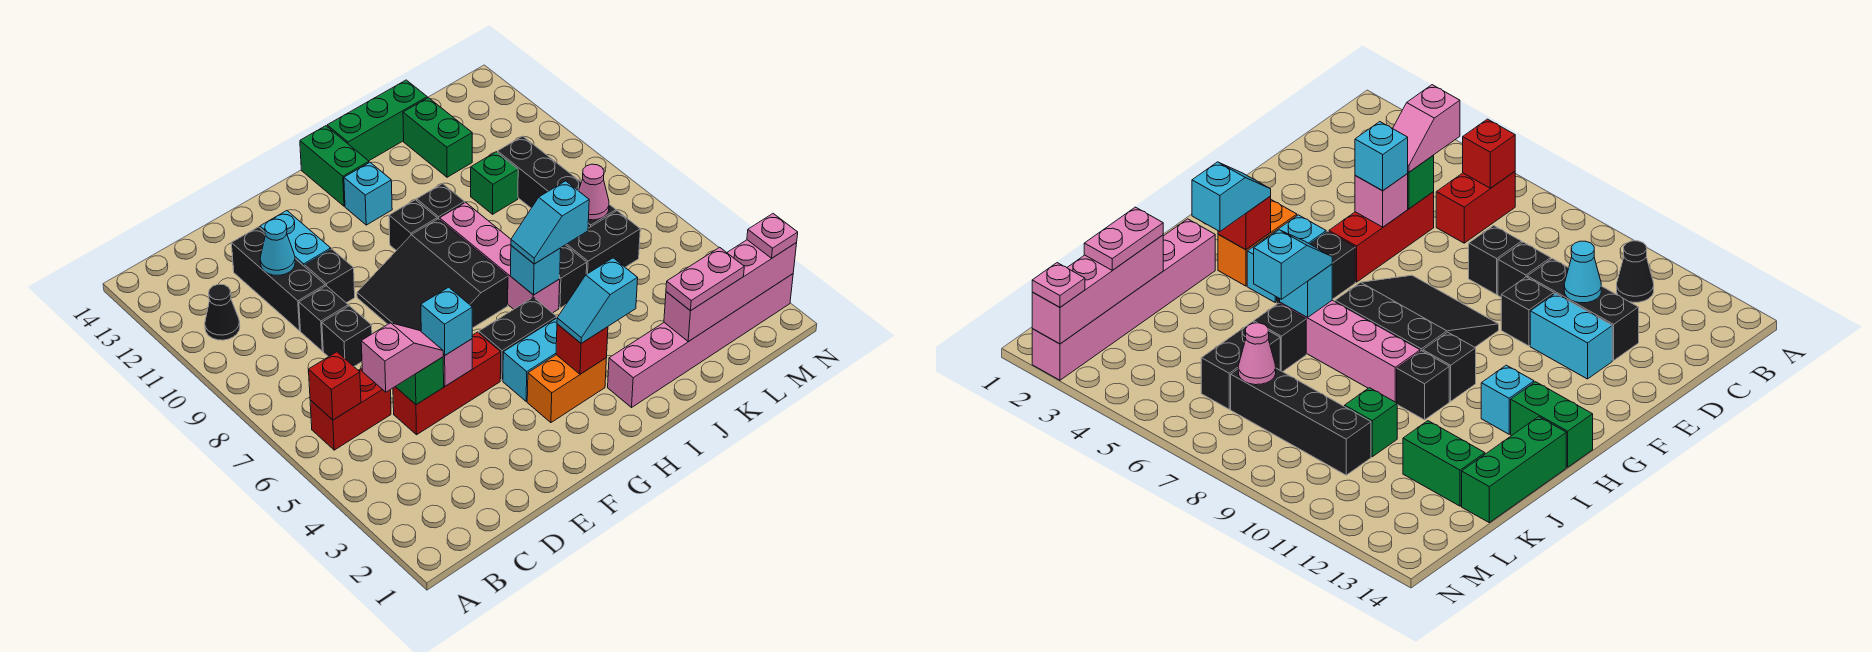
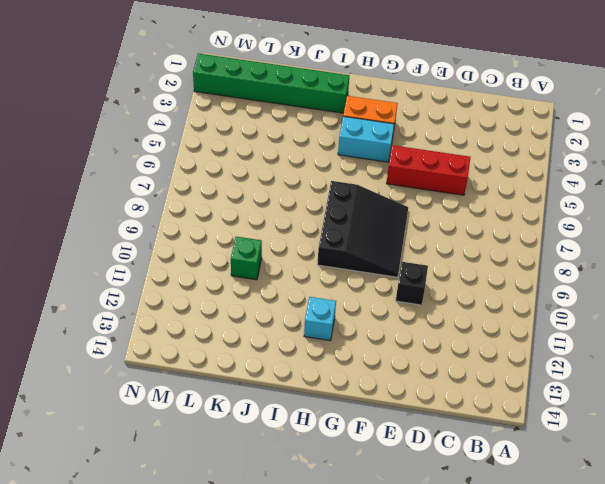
green 1x6 brick [193,53,350,113] -> pink 1x6 brick [608,274,793,407]
none -> red 1x2 brick [310,368,391,450]
none -> black 1x1 cone [205,284,240,340]
none -> black 1x1 brick [322,306,372,366]
none -> black 1x1 brick [299,286,348,351]

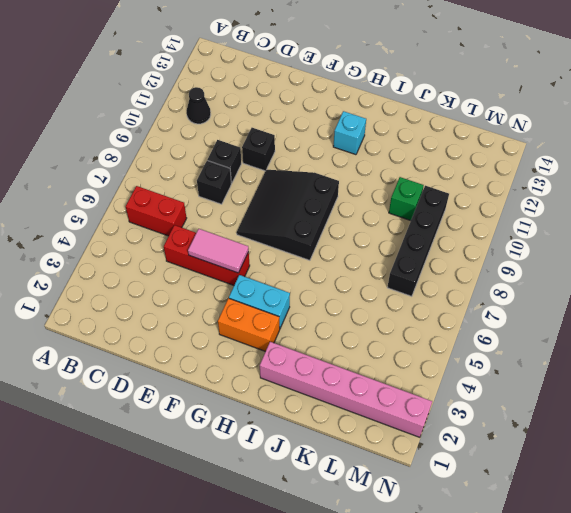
pink 1x2 tile [188,229,249,273] -> pink 1x1 brick [443,339,472,386]
none -> black 1x3 brick [231,227,325,331]
none -> cyan 1x2 brick [260,211,331,267]
none -> black 1x2 brick [479,297,557,380]
none -> black 1x1 brick [389,200,437,251]

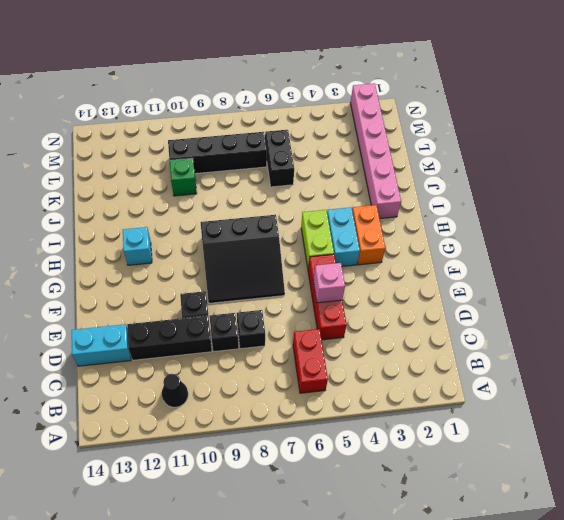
cyan 1x2 brick [72,324,131,366] -> cyan 1x2 brick moved to [260,211,331,267]
lime 1x2 brick [301,210,334,267] -> black 1x2 brick [479,297,557,380]
none -> black 1x1 brick [389,200,437,251]
none -> green 1x2 brick [300,126,369,206]
none -> pink 1x4 brick [440,202,560,313]
none -> black 1x1 brick [417,183,465,220]

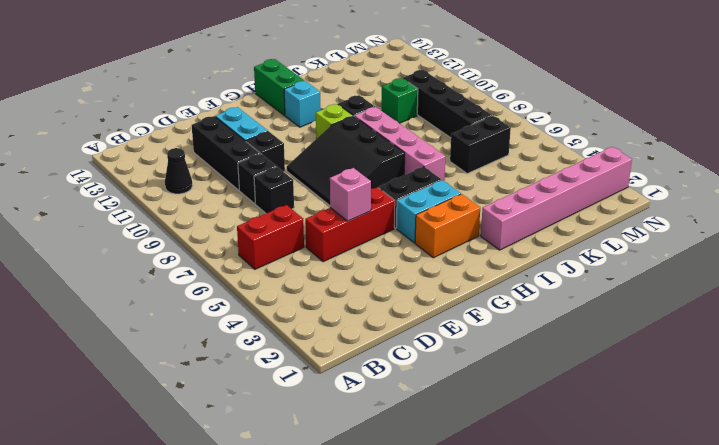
lime 1x1 brick [316,104,353,139] -> black 1x1 brick [389,200,437,251]
none -> green 1x3 brick [327,80,427,161]
none -> black 1x1 brick [559,245,587,308]
none -> green 1x2 brick [403,98,472,177]
none -> red 1x1 brick [309,352,361,420]

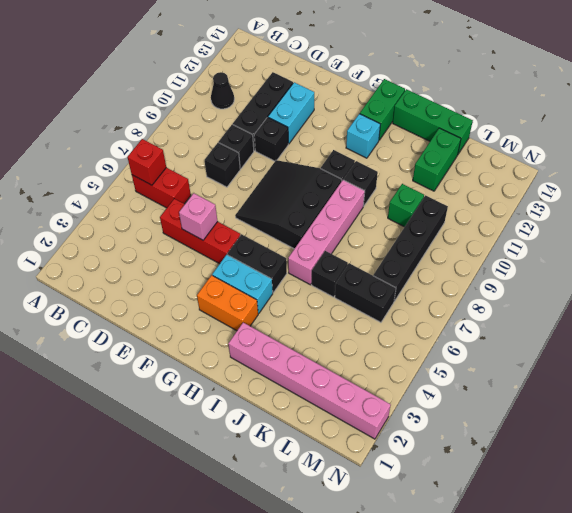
none -> green 1x1 brick [395,357,444,405]
none -> cyan 1x1 cone [260,219,295,275]
none -> red 1x1 brick [556,324,608,374]
none -> cyan 1x1 brick [510,246,561,295]

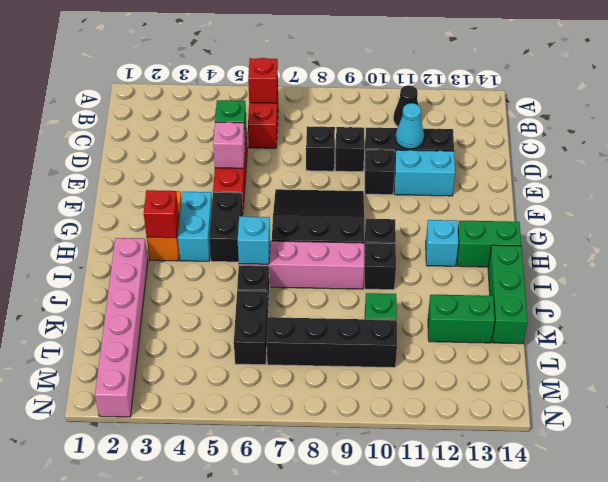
none -> pink 1x4 brick [664,240,797,342]
none -> pink 1x1 cone [579,164,609,220]
none -> pink 1x2 slope [361,323,443,392]
none -> cyan 1x1 brick [421,287,472,355]

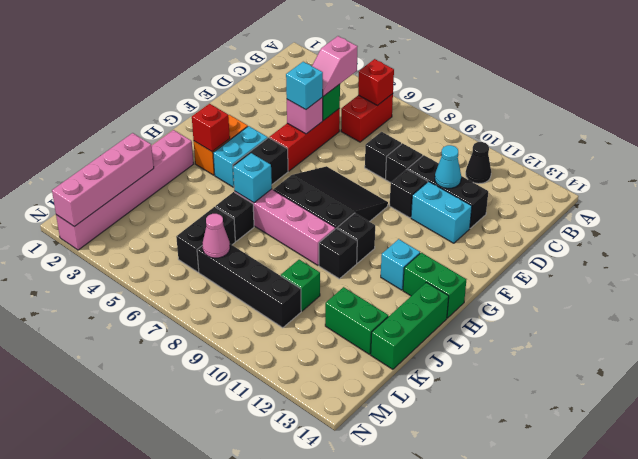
none -> cyan 1x2 slope [557,258,638,343]
none -> cyan 1x2 slope [511,181,589,264]
none -> pink 1x2 plate [666,247,744,311]
none -> pink 1x1 plate [747,214,798,258]

